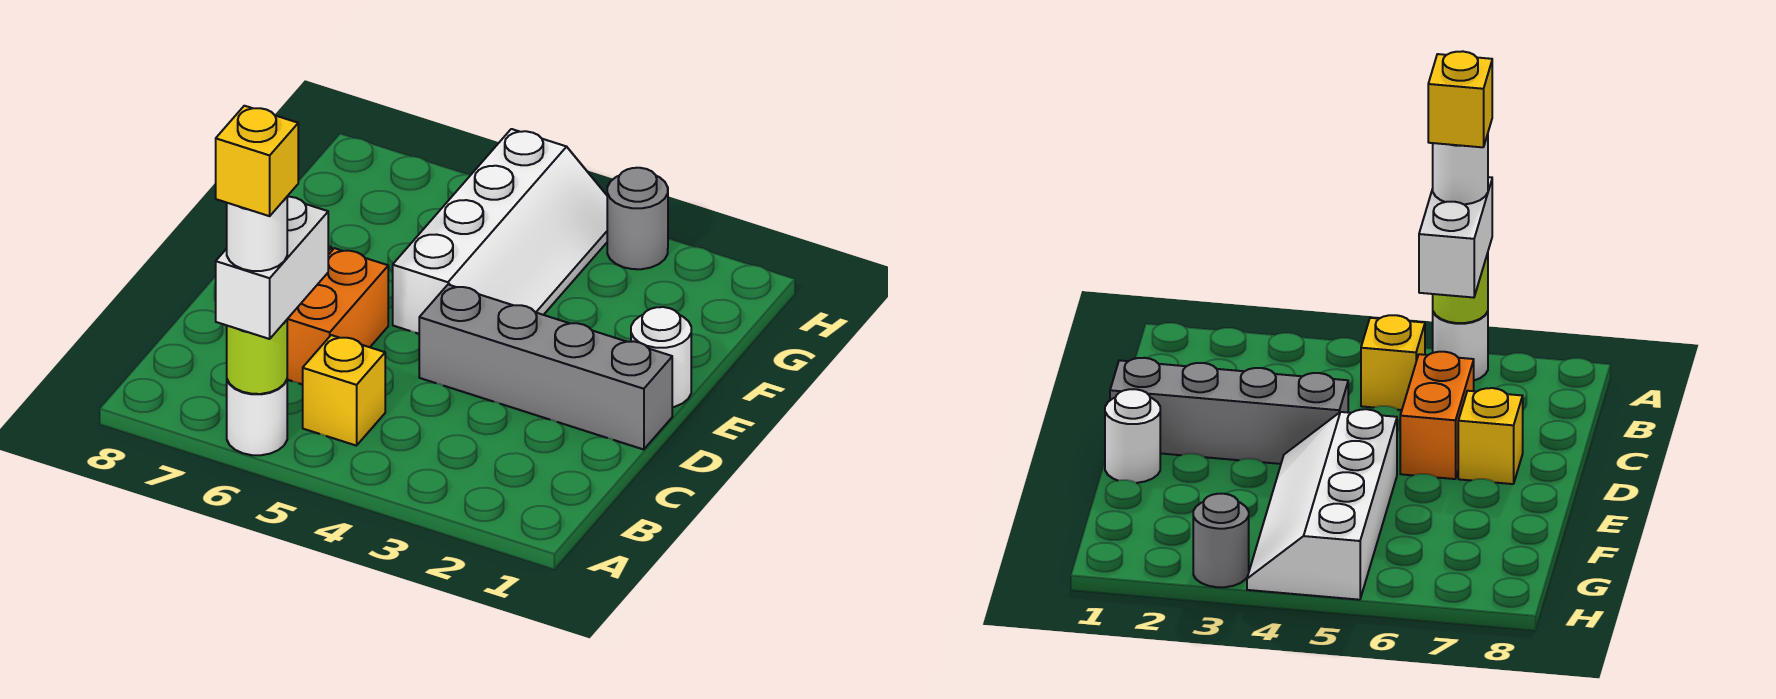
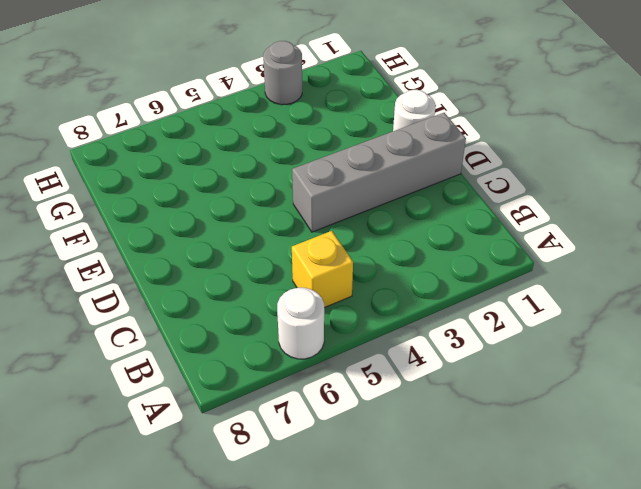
none -> orange 1x2 brick [287,248,388,385]
none -> yellow 1x1 brick [1458,388,1523,484]
none -> white 2x4 slope [393,129,607,334]

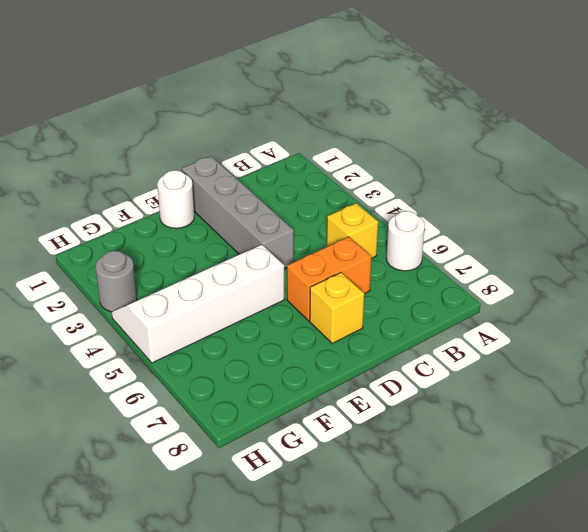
none -> lime 1x1 round brick [227,320,287,394]
none -> white 1x2 brick [216,197,328,339]
none -> white 1x1 round brick [227,197,287,271]

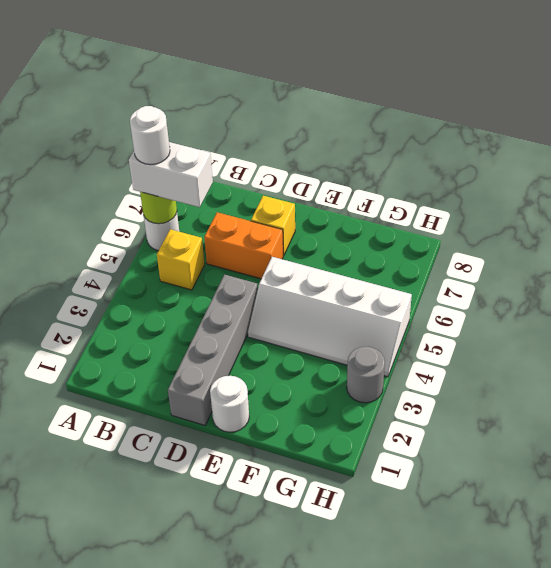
none -> yellow 1x1 brick [216,106,298,216]

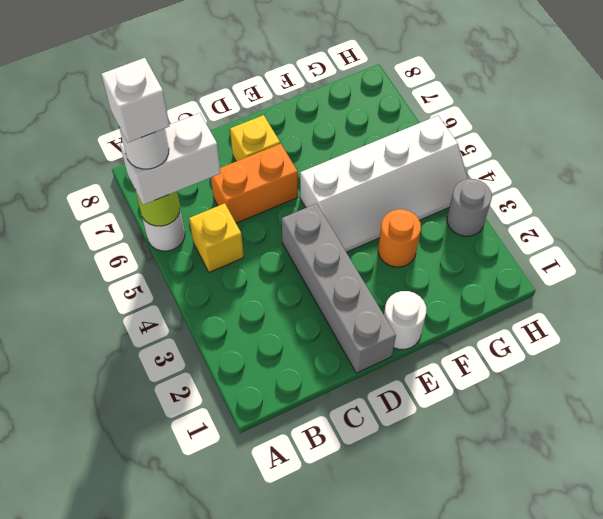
white 1x1 brick [101,58,169,143] -> yellow 1x1 brick [216,106,298,216]
orange 1x1 round brick [378,209,421,267] -> none

